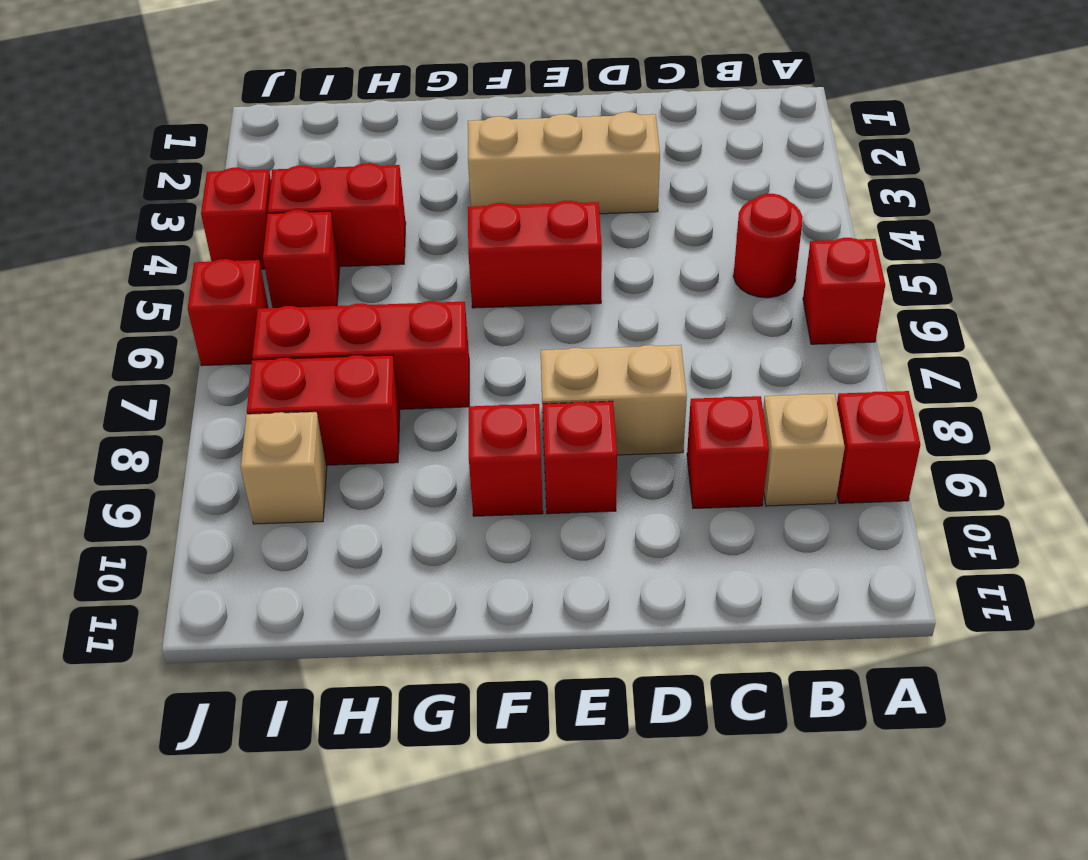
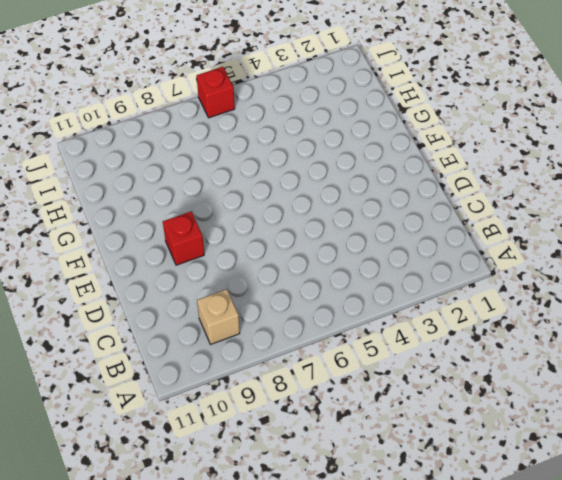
none -> red 1x1 brick [803,238,885,344]
none -> red 1x1 brick [837,391,920,503]
none -> red 1x1 round brick [733,194,803,298]

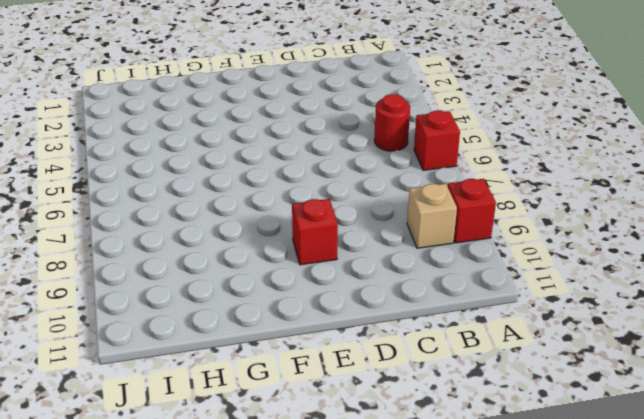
none -> red 1x1 brick [687,396,769,508]
none -> tan 1x3 brick [468,112,660,214]
none -> tan 1x2 brick [541,345,687,455]

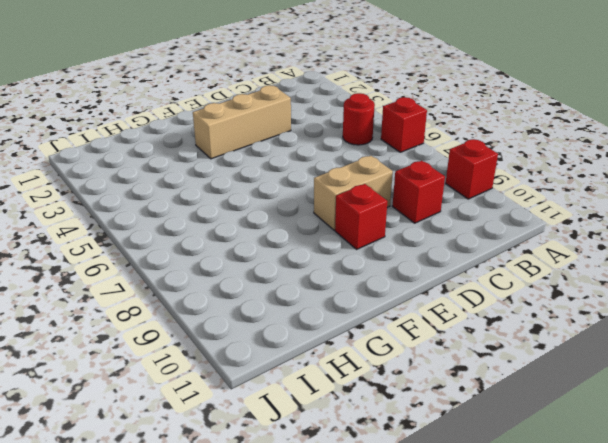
none -> tan 1x1 brick [763,394,845,506]
none -> red 1x2 brick [468,201,602,308]
none -> red 1x1 brick [469,404,543,516]

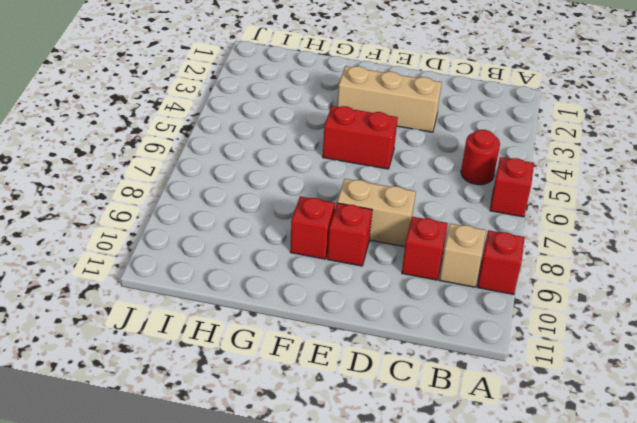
none -> red 1x3 brick [252,301,469,409]
none -> red 1x2 brick [268,163,406,267]
none -> red 1x2 brick [247,355,400,465]

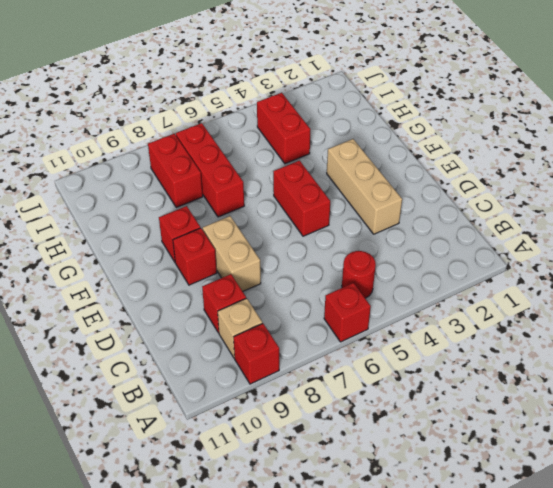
none -> red 1x1 brick [263,210,340,308]
none -> tan 1x1 brick [241,412,327,524]
none -> red 1x1 brick [201,168,271,269]

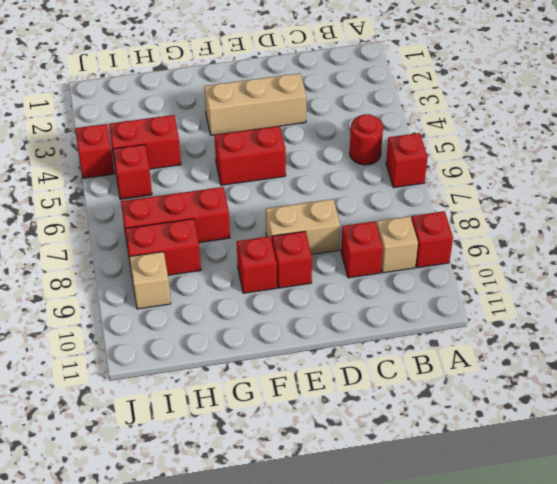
none -> red 1x1 brick [188,259,268,366]

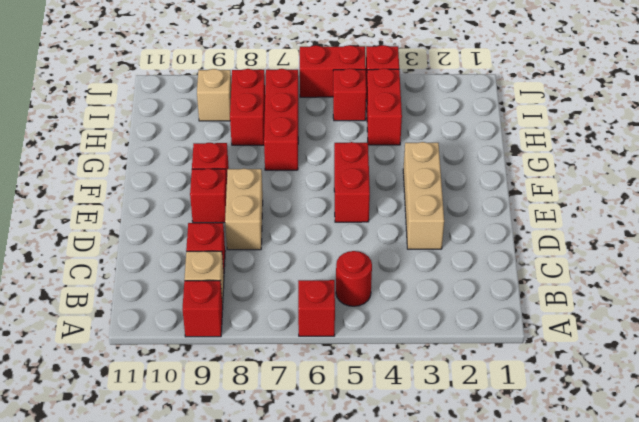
red 1x2 brick [300,45,366,97] -> red 1x1 brick [188,259,268,366]

